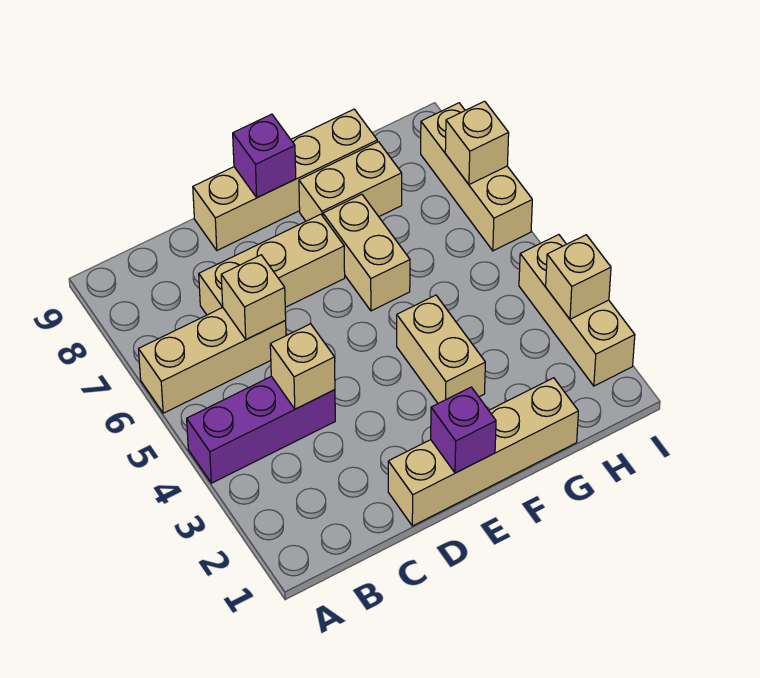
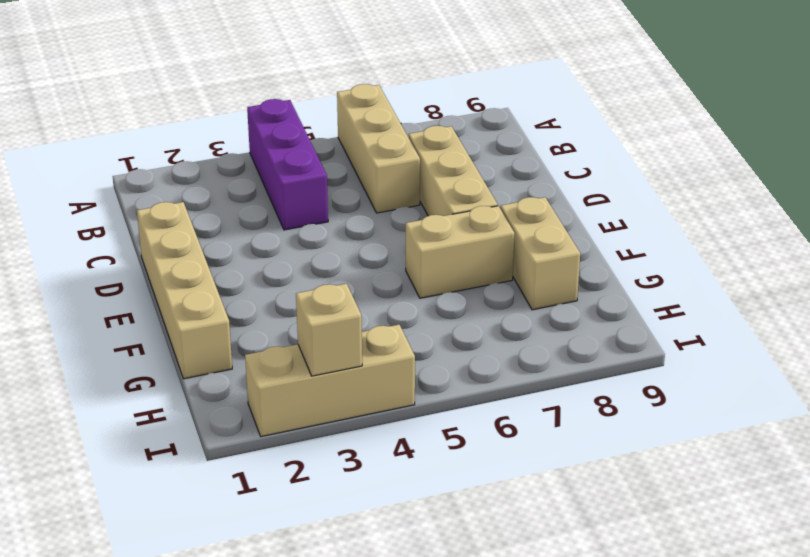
none -> tan 1x4 brick [193,109,377,250]
none -> tan 1x2 brick [397,295,485,403]
none -> tan 1x3 brick [421,103,532,251]

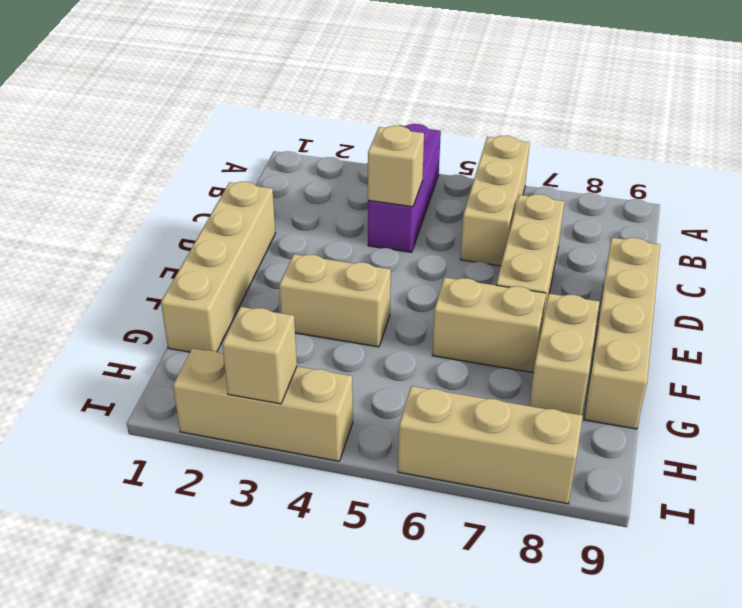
none -> tan 1x1 brick [221,255,286,340]
none -> purple 1x1 brick [431,387,496,473]
none -> purple 1x1 brick [233,114,296,198]

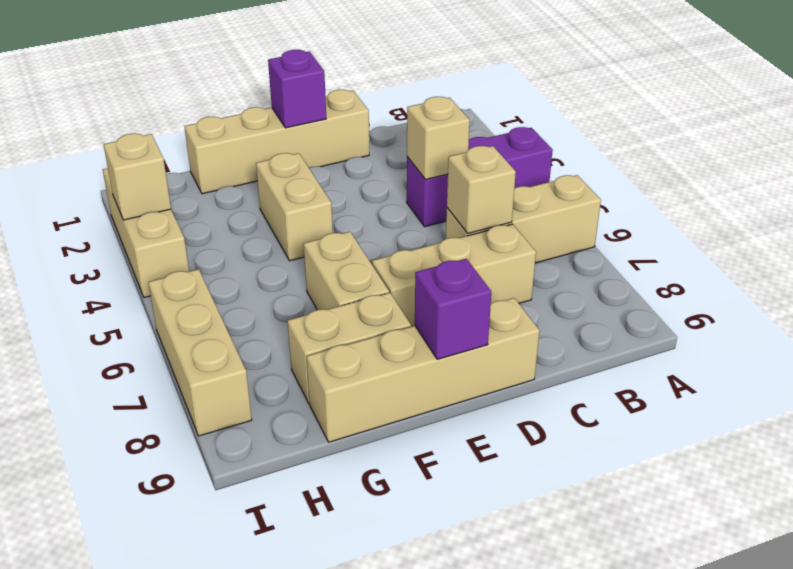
none -> tan 1x1 brick [445,101,509,185]

